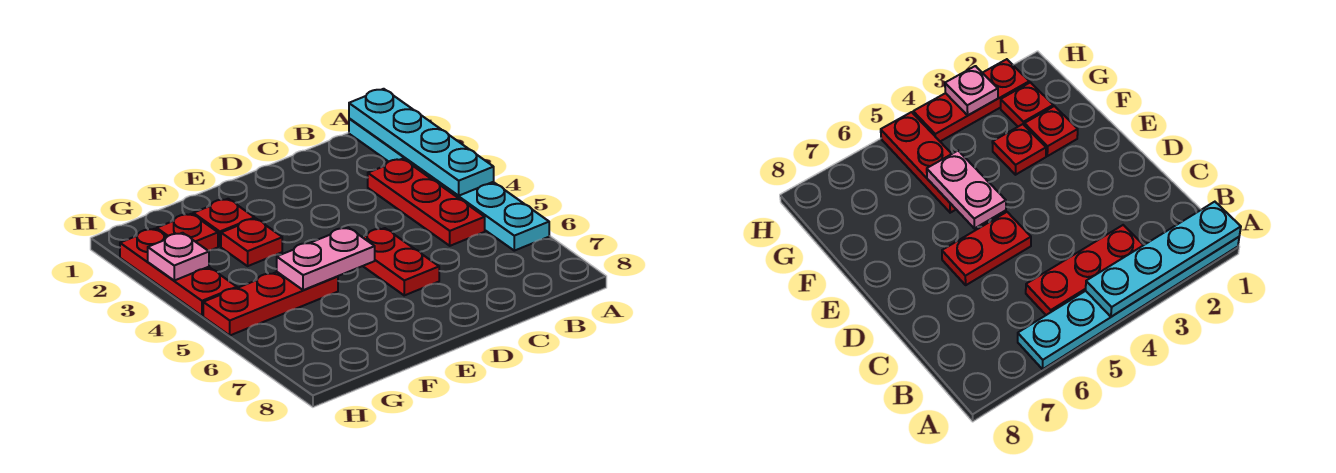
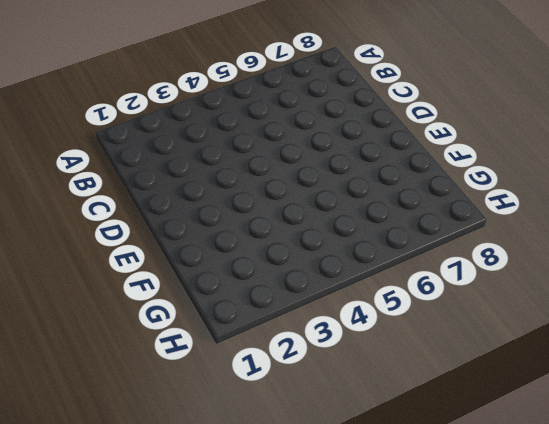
none -> cyan 1x6 plate [349,118,549,251]
none -> red 1x3 plate [368,159,485,246]

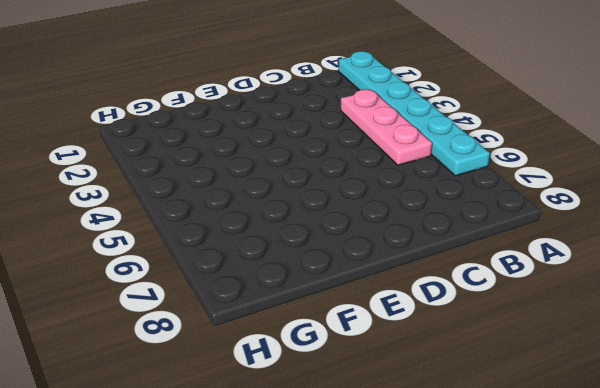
pink 1x3 plate [341,89,432,165] -> red 1x3 plate [368,159,485,246]
none -> red 1x2 plate [363,228,439,295]
none -> red 1x1 plate [193,199,255,246]

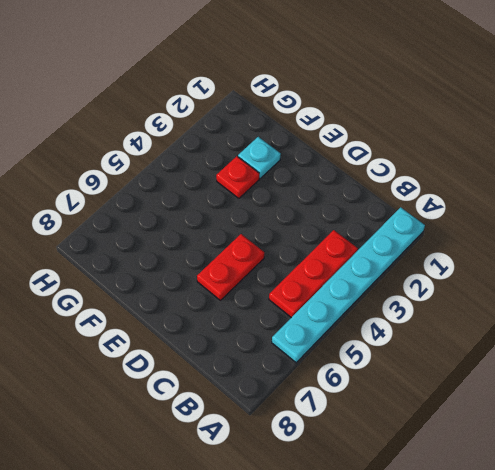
cyan 1x1 plate [238,137,281,178] -> red 1x1 plate [193,199,255,246]
none -> red 1x3 plate [203,272,338,335]
none -> red 1x1 plate [157,214,218,251]

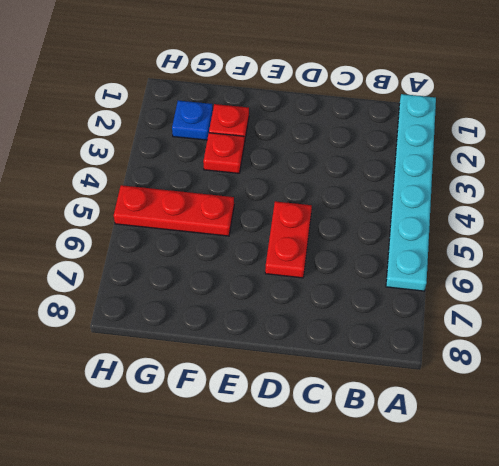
blue 1x1 plate [172,100,213,140] -> red 1x1 plate [157,214,218,251]
none -> red 1x3 plate [368,159,485,246]
none -> red 1x3 plate [120,229,237,316]

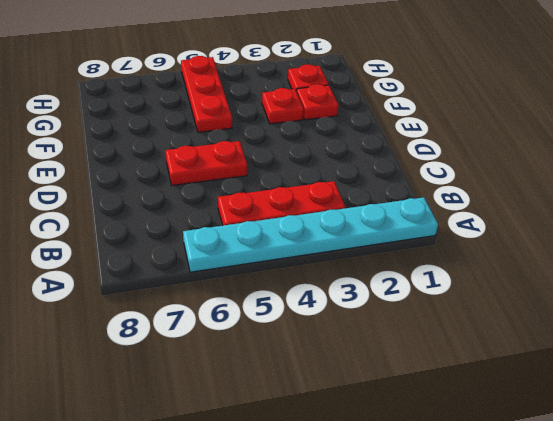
none -> red 1x3 plate [120,229,237,316]
none -> cyan 1x4 plate [349,89,494,196]

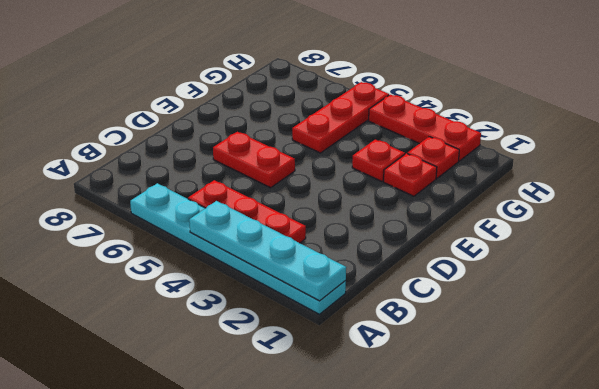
none -> pink 1x2 plate [277,227,375,290]
none -> pink 1x1 plate [148,233,209,280]

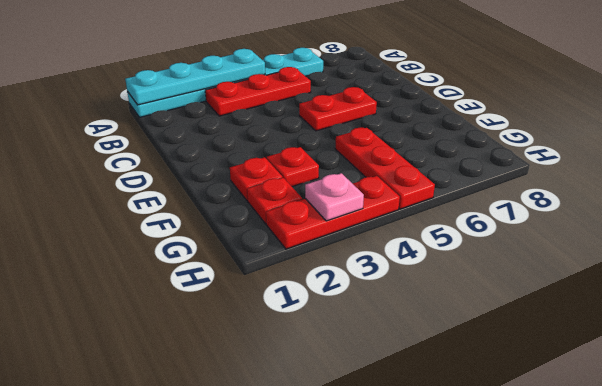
none -> pink 1x2 plate [277,227,375,290]

